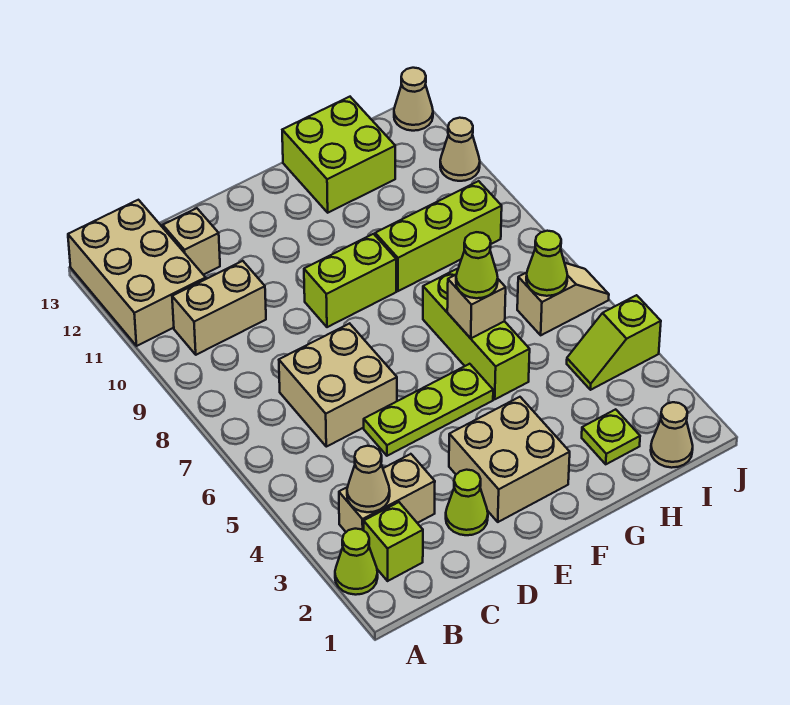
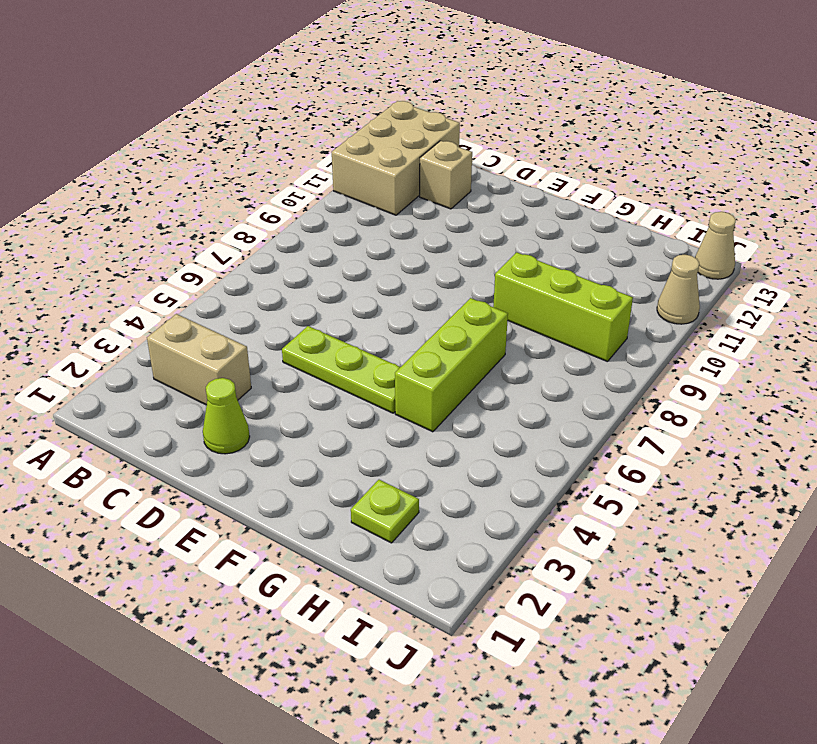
none -> lime 1x1 cone [335,529,378,595]
none -> lime 1x1 brick [364,502,423,581]
none -> tan 1x2 brick [172,261,266,355]

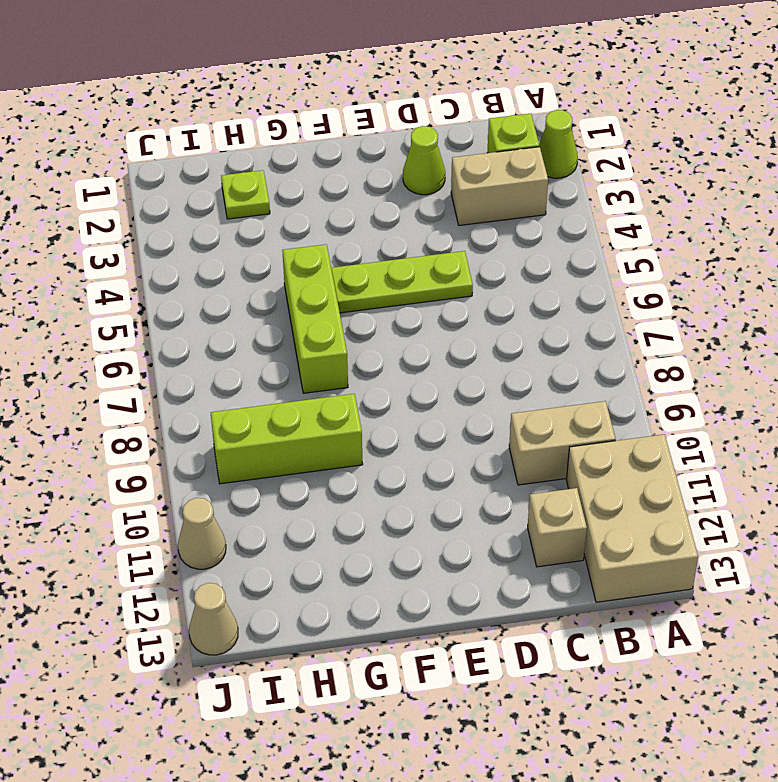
none -> tan 2x2 brick [279,323,397,447]
none -> tan 2x2 brick [449,397,570,522]
none -> lime 1x2 brick [304,234,396,327]

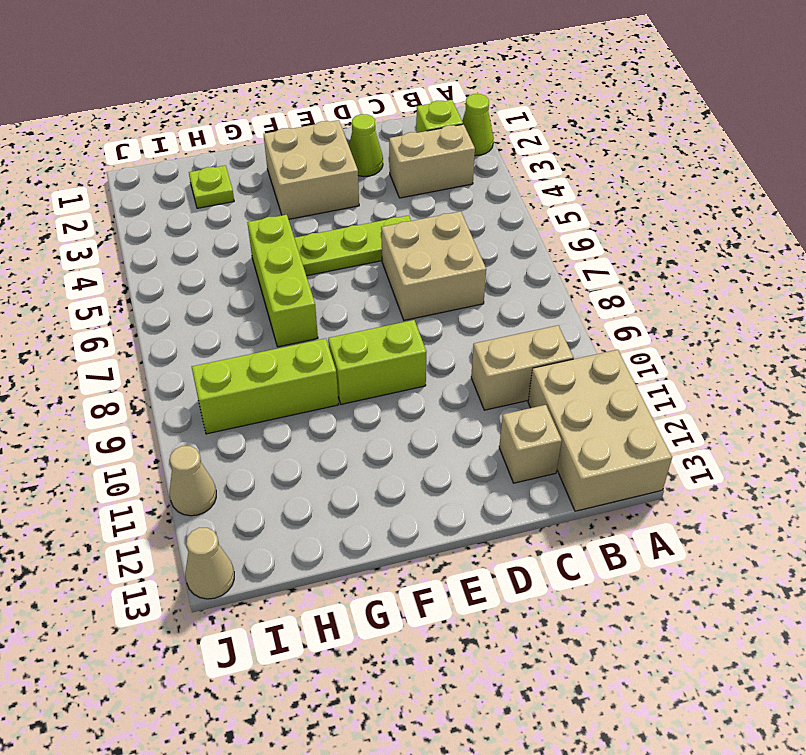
none -> lime 2x2 brick [282,97,395,213]
none -> tan 1x1 cone [651,402,693,468]
none -> lime 1x2 slope [567,295,661,390]

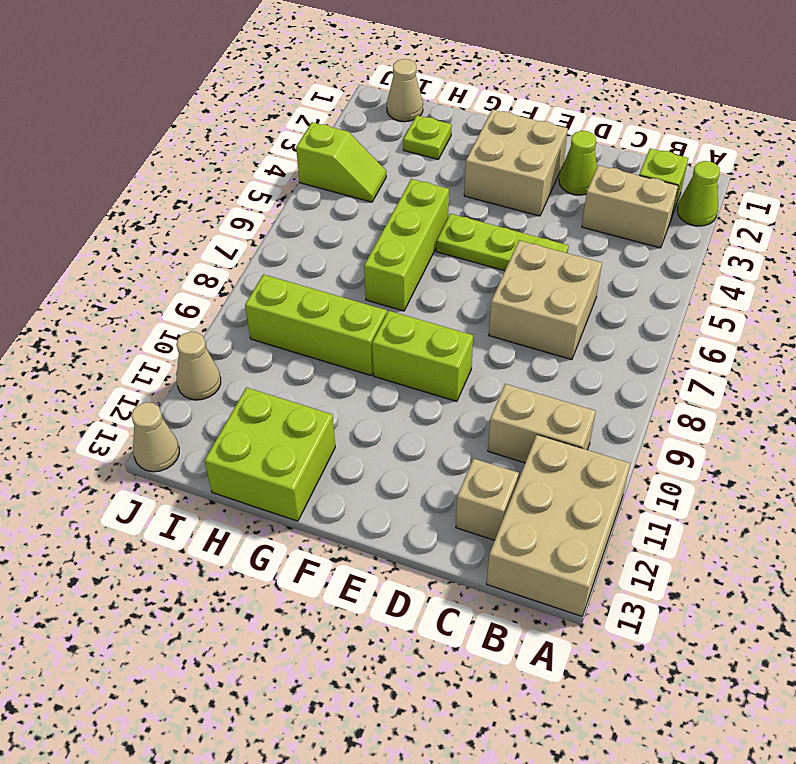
none -> tan 1x2 slope [517,263,609,335]
none -> tan 1x1 cone [347,446,390,512]
none -> tan 1x1 brick [447,275,506,338]

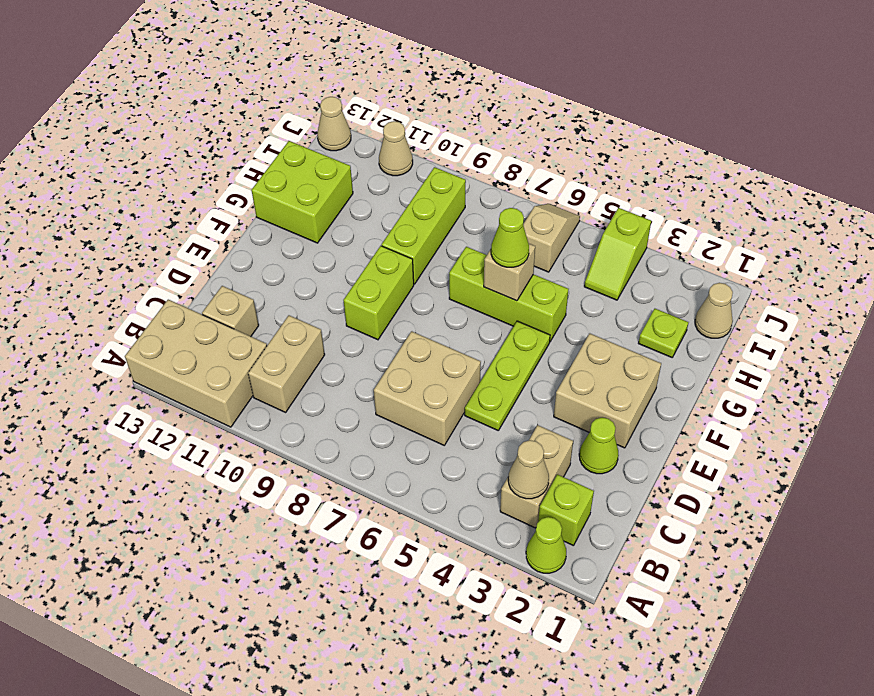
none -> lime 1x1 cone [526,231,568,296]

